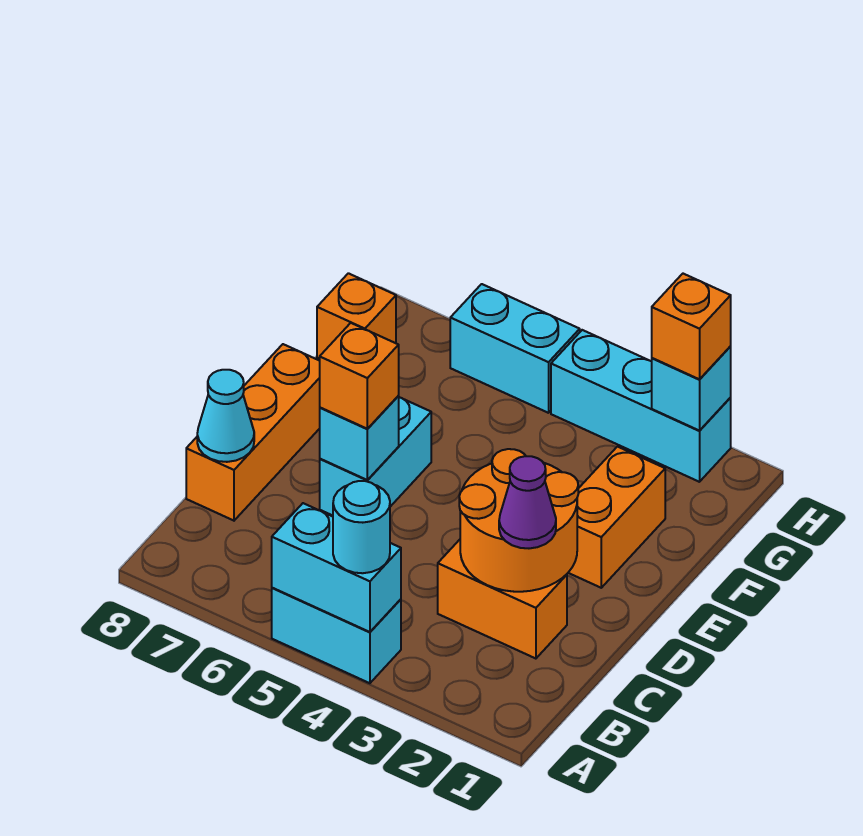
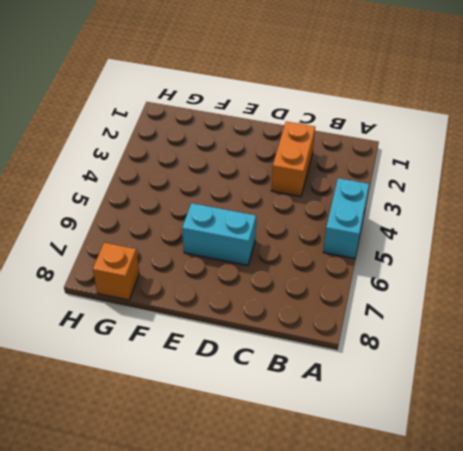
none -> orange 1x3 brick [186,344,320,521]
none -> orange 1x2 brick [568,447,665,588]
none -> cyan 1x3 brick [551,330,731,482]

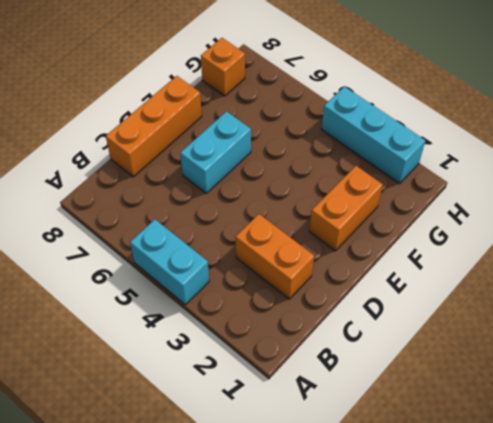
none -> cyan 1x2 brick [450,284,580,413]
none -> cyan 1x2 brick [272,503,401,632]
none -> orange 2x2 round brick [459,449,578,592]

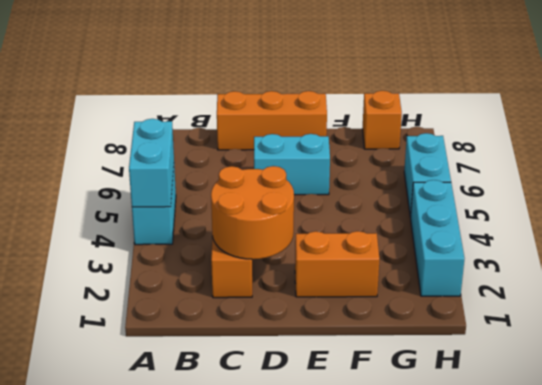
none -> cyan 1x1 cone [197,370,254,462]
none -> cyan 1x1 brick [320,396,399,480]
none -> cyan 1x1 brick [652,347,731,431]

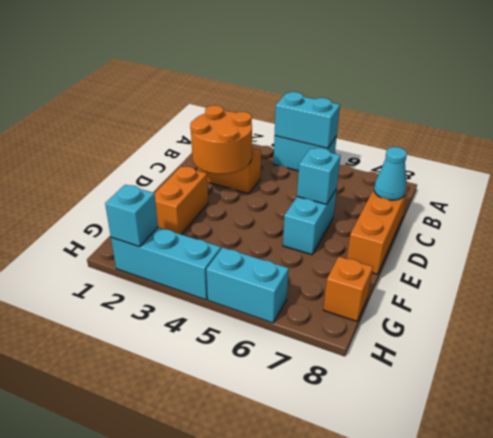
none -> cyan 1x1 round brick [333,481,390,573]
none -> purple 1x1 cone [499,456,556,548]
none -> orange 1x1 brick [320,323,399,429]

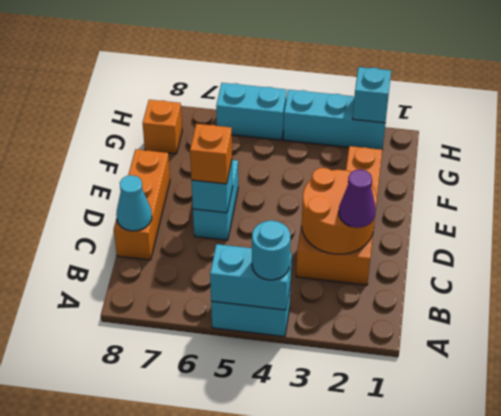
none -> orange 1x1 brick [652,274,731,379]

